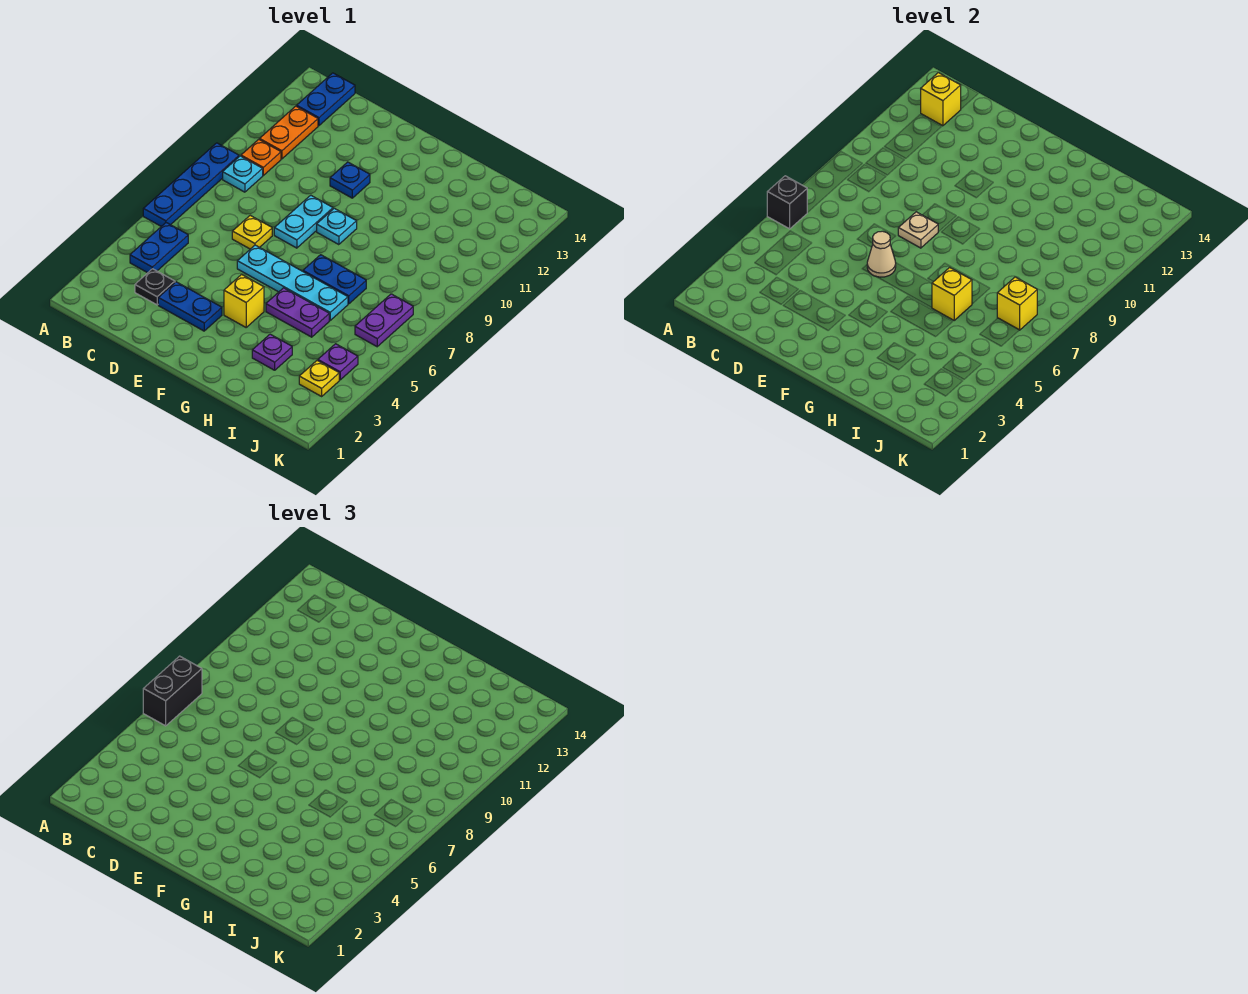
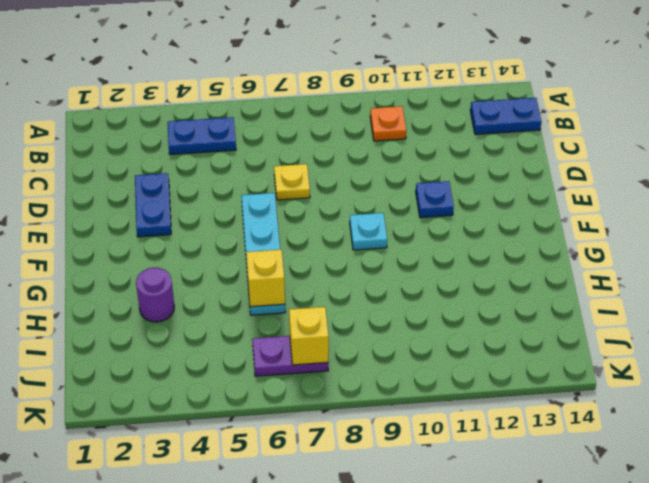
purple 1x1 round brick [136,268,174,322] -> purple 1x1 plate [252,334,292,370]
none -> blue 1x4 plate [143,143,239,226]
none -> cyan 1x1 plate [223,156,263,192]
none -> orange 1x2 plate [260,106,318,159]

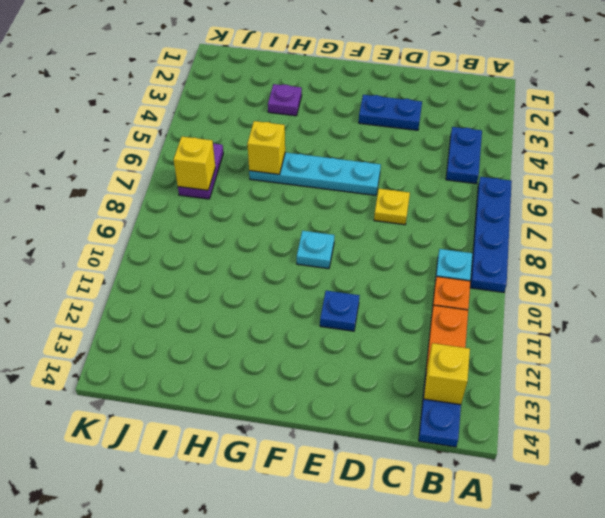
none -> black 1x1 plate [135,269,175,305]
none -> cyan 1x2 plate [274,195,333,248]
none -> yellow 1x1 brick [224,275,264,327]

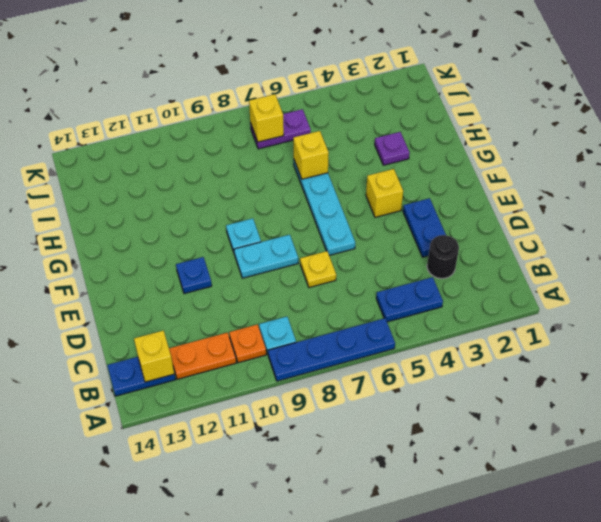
black 1x1 round brick [427,235,459,279] -> black 1x1 plate [135,269,175,305]
none -> purple 1x2 plate [266,288,329,337]
none -> blue 1x2 plate [303,255,366,304]
none -> yellow 1x1 plate [299,361,339,396]

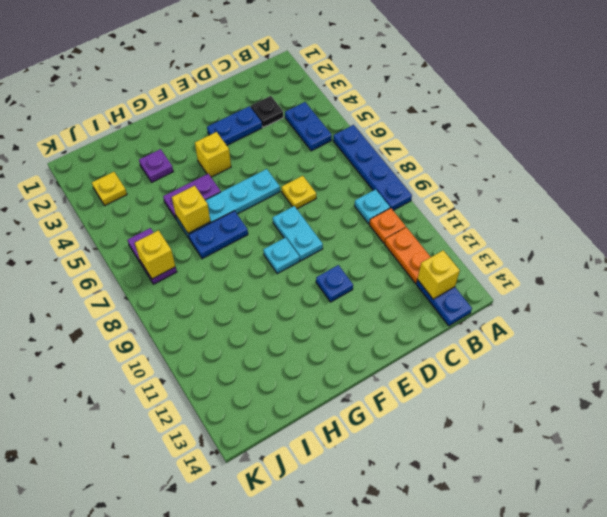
none -> purple 1x1 plate [318,344,358,380]
none -> black 1x1 brick [767,176,807,229]
none -> tan 1x1 cone [867,231,896,277]

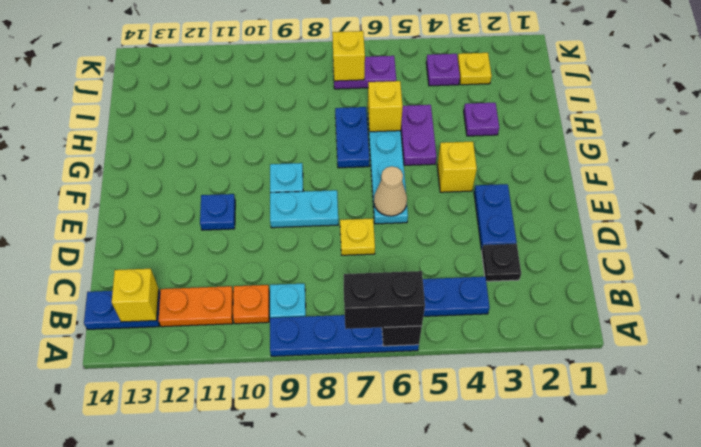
none -> tan 1x1 plate [898,212,938,248]

